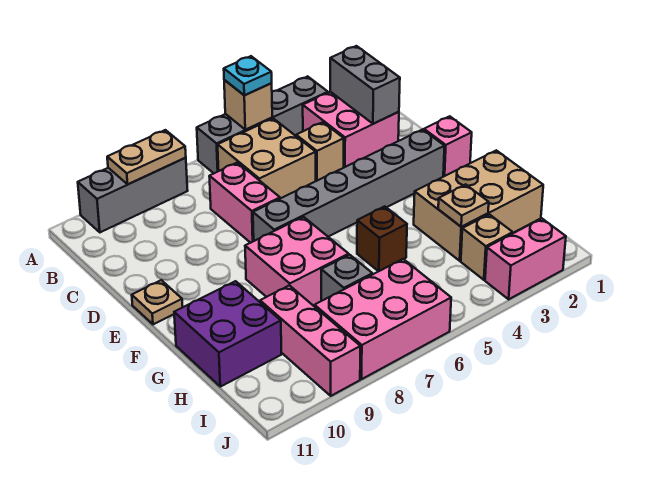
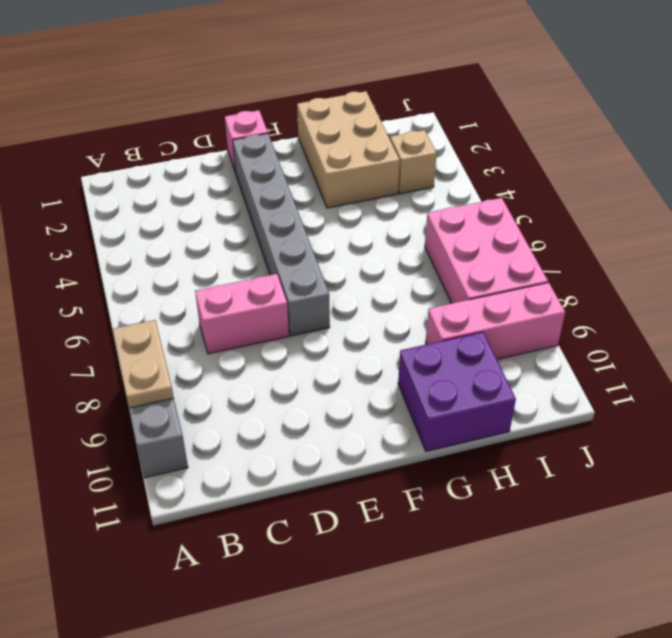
none -> grey 1x4 brick [197,76,328,173]
none -> pink 2x2 brick [303,92,399,167]
none -> tan 2x2 brick [218,118,316,199]

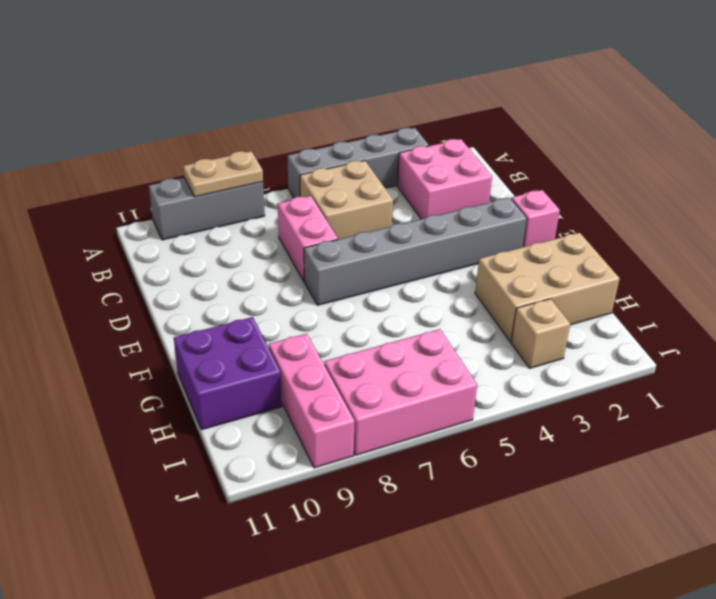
none -> tan 1x1 brick [296,122,344,181]
none -> tan 1x1 plate [132,280,183,324]
none -> pink 2x2 brick [245,217,349,306]

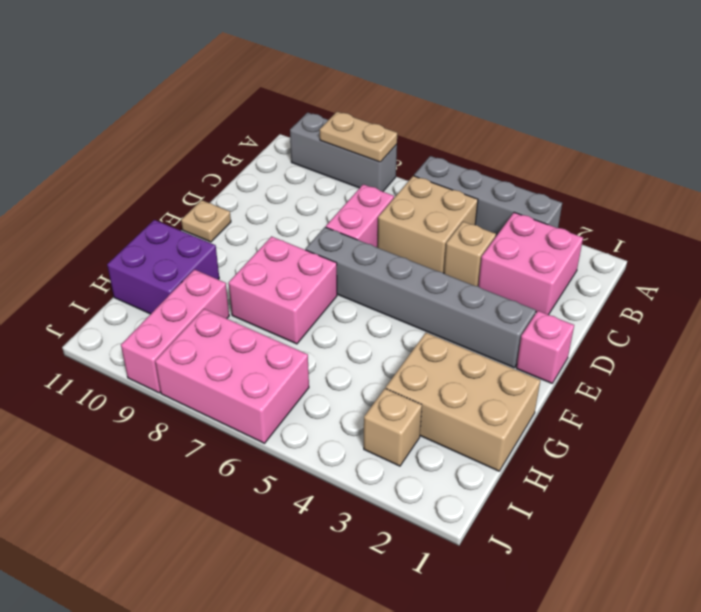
none -> brown 1x1 brick [357,206,407,271]
none -> grey 1x1 brick [321,255,372,301]
none -> pink 1x2 brick [485,219,566,299]

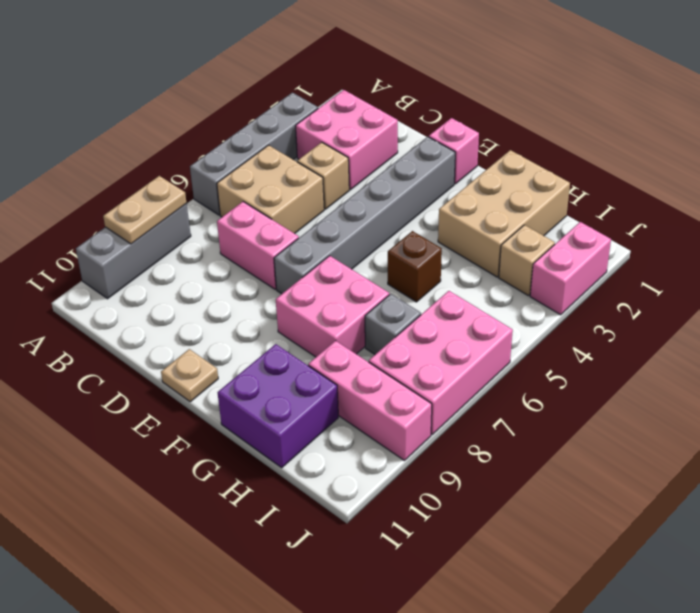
none -> tan 1x1 brick [224,80,272,130]
none -> grey 1x2 brick [330,46,400,124]
none -> tan 1x1 plate [438,184,489,227]

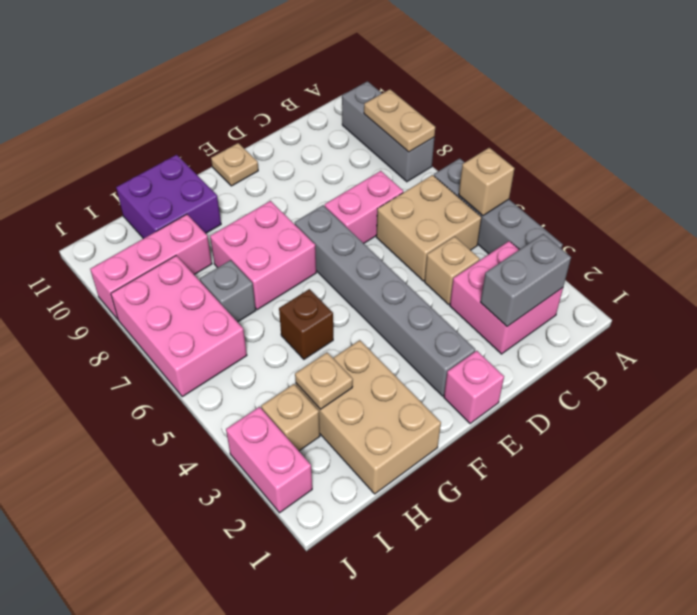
none -> cyan 1x1 plate [224,56,272,95]

